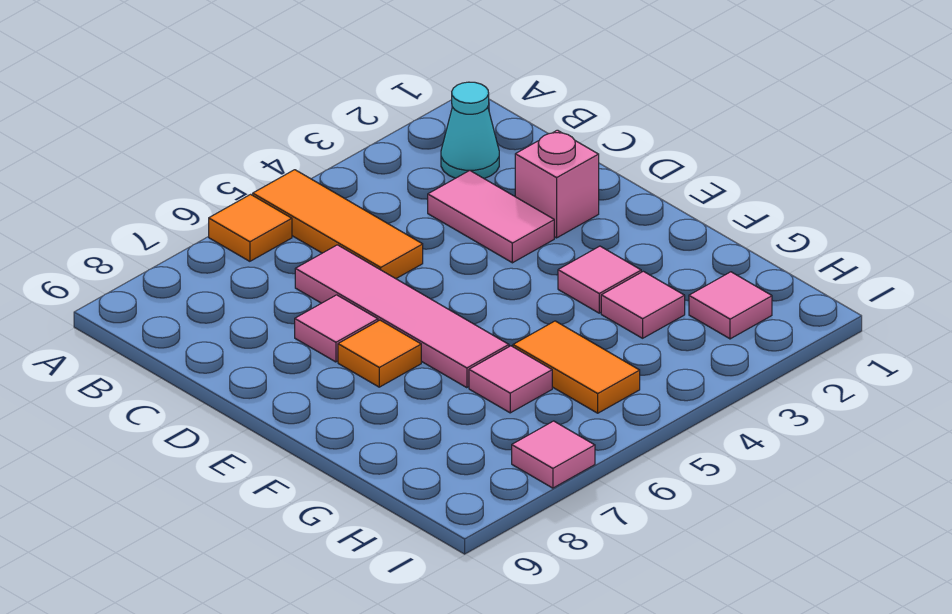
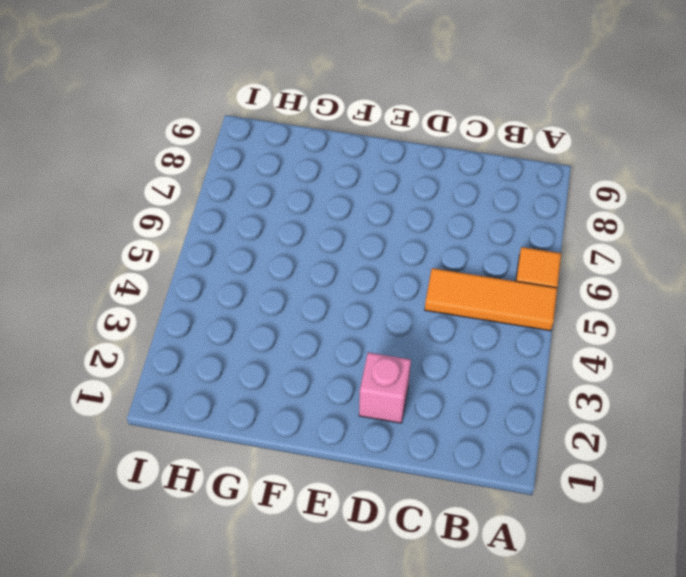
none -> cyan 1x1 cone [441,82,499,178]
none -> pink 1x2 tile [428,170,554,263]
none -> pink 1x4 tile [295,245,509,388]

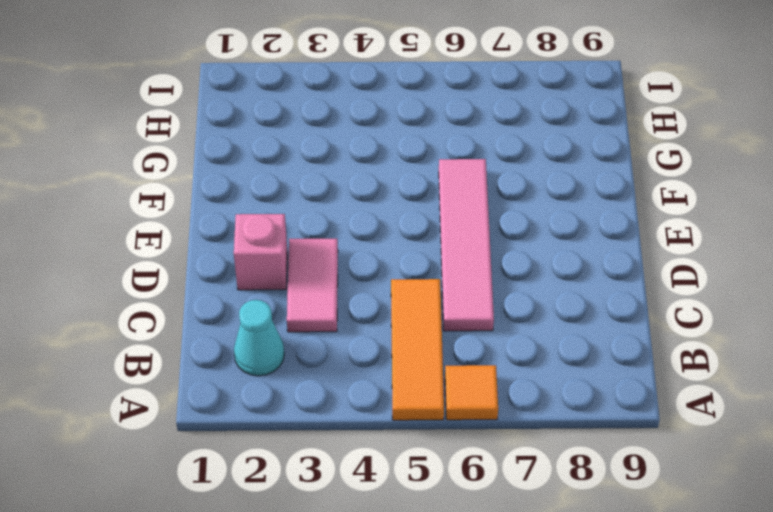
none -> pink 1x1 tile [295,295,378,362]
none -> orange 1x1 tile [338,320,421,387]
none -> pink 1x1 tile [558,246,641,313]

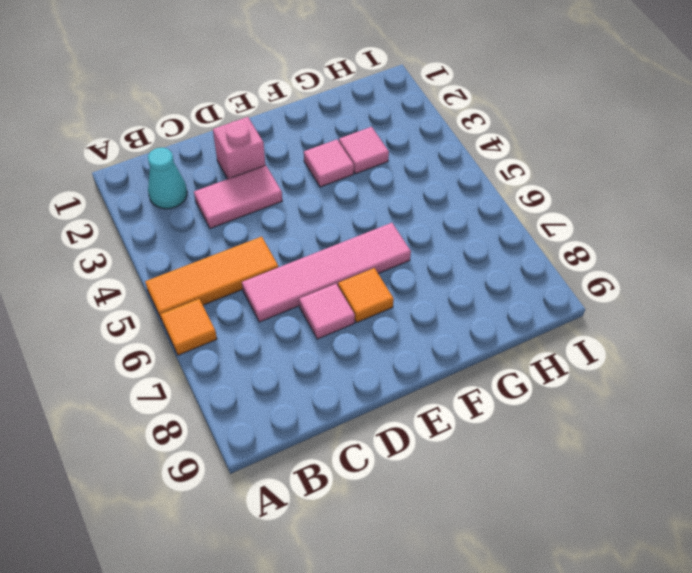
none -> orange 1x2 tile [513,321,640,413]
none -> pink 1x1 tile [469,346,552,413]
none -> pink 1x1 tile [689,272,772,339]

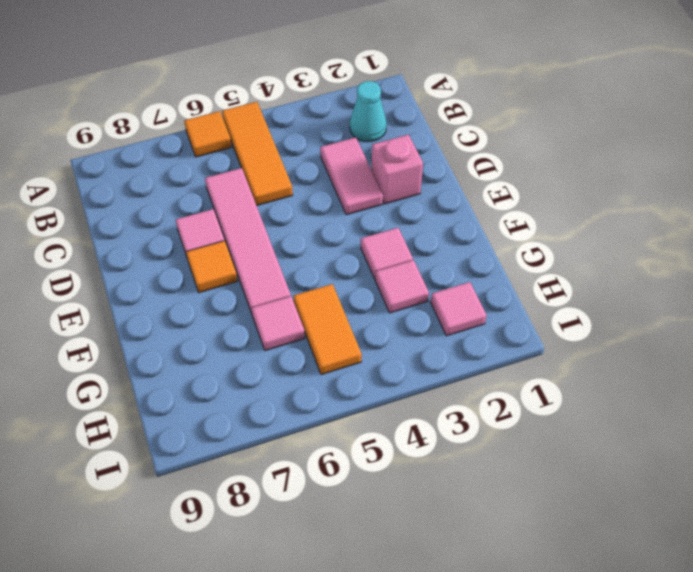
none -> pink 1x1 tile [512,421,595,488]

